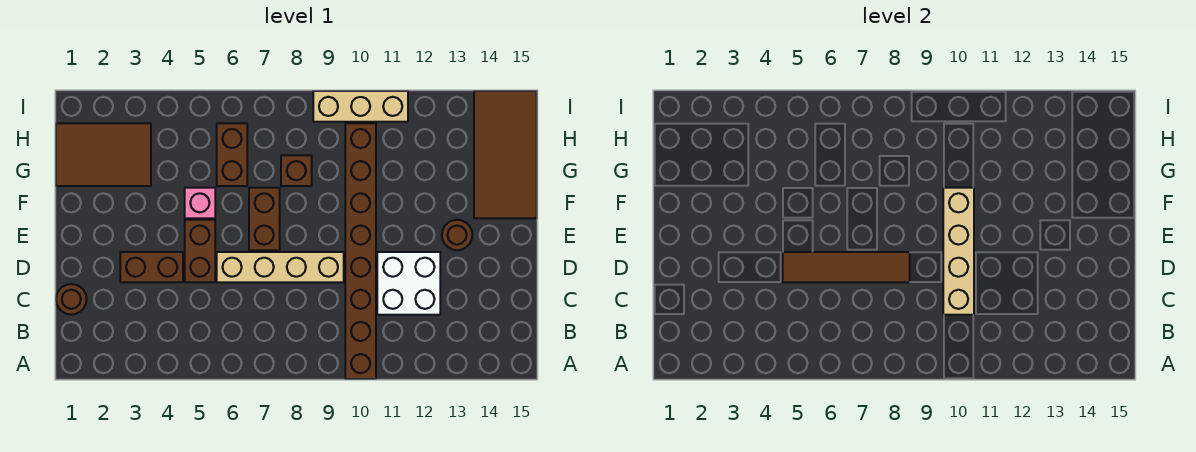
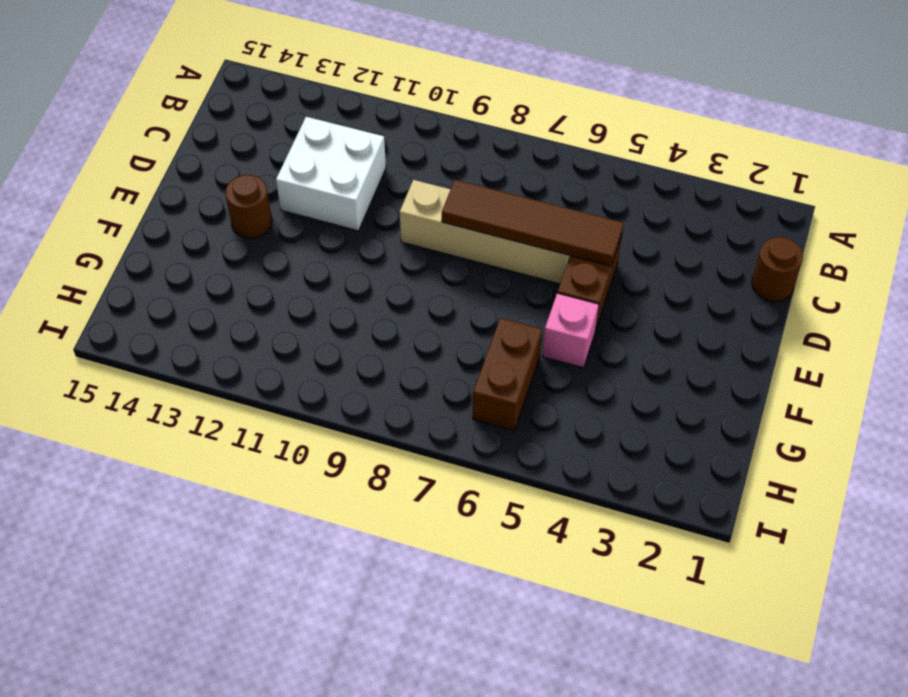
none -> brown 1x8 brick [345,123,376,379]
none -> brown 1x2 brick [120,252,183,282]
none -> brown 1x2 brick [249,188,280,250]

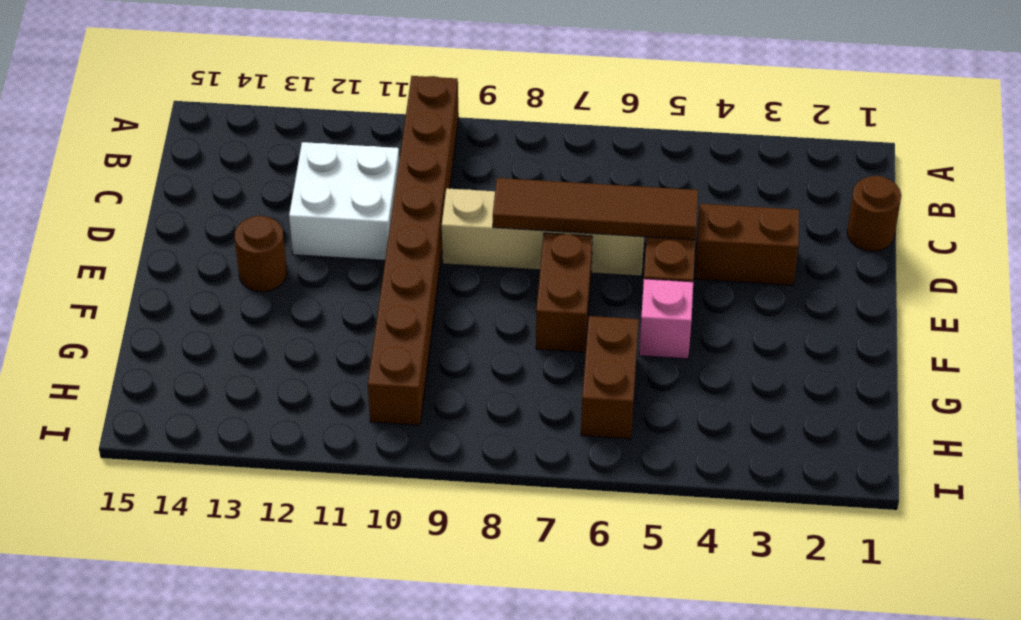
none -> brown 2x4 tile [474,91,537,218]
none -> brown 2x3 tile [56,123,151,186]
none -> brown 1x1 brick [281,155,312,186]

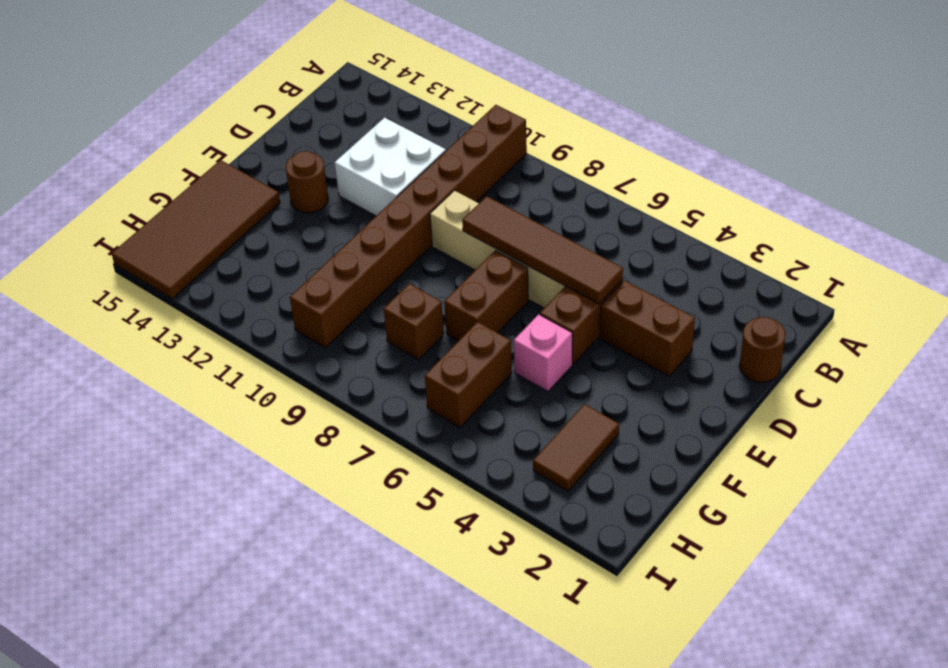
brown 1x2 tile [533,404,619,491] -> brown 2x3 tile [56,123,151,186]
none -> tan 1x3 brick [313,91,408,122]
none -> tan 1x4 brick [943,188,974,315]

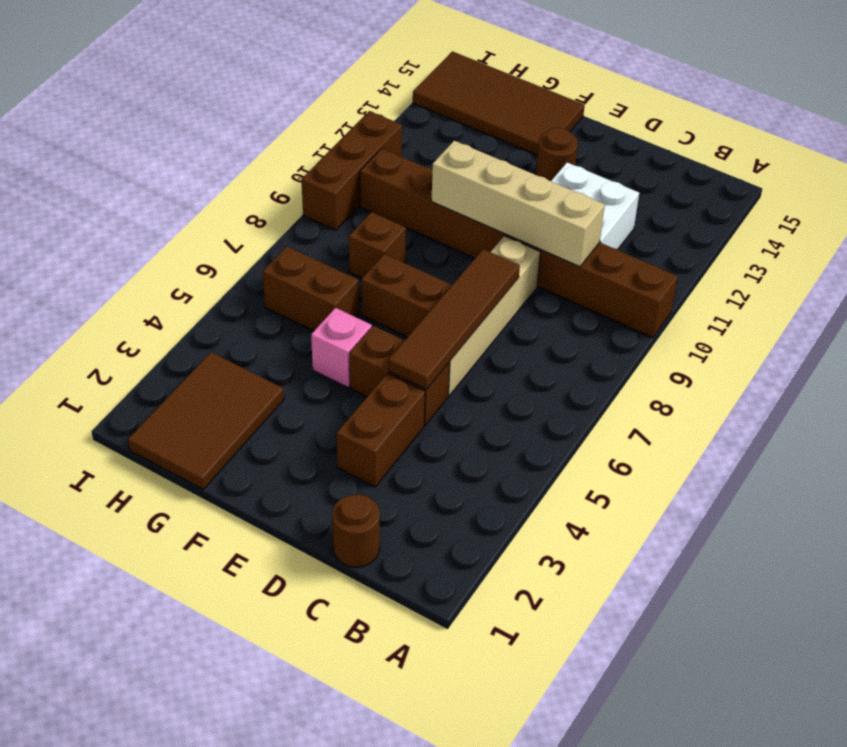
brown 1x3 brick [301,111,402,230] -> tan 1x3 brick [313,91,408,122]

